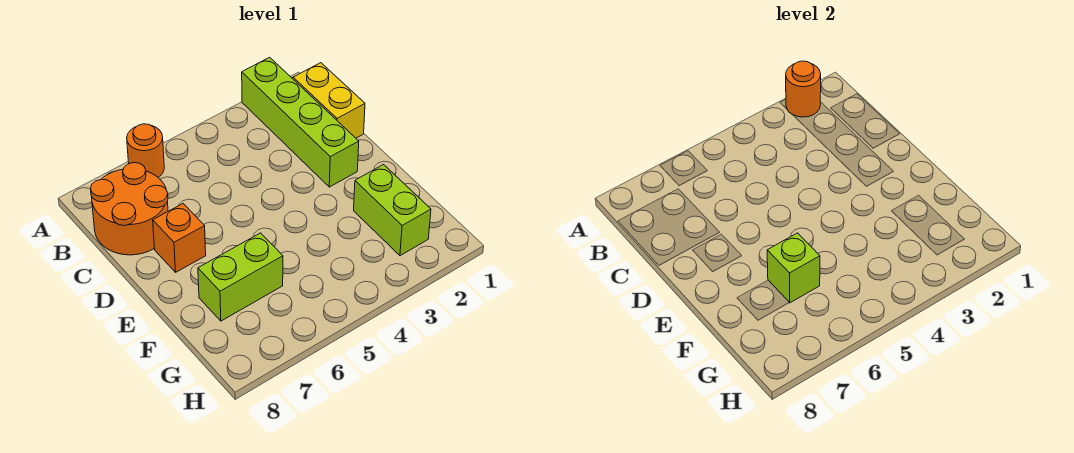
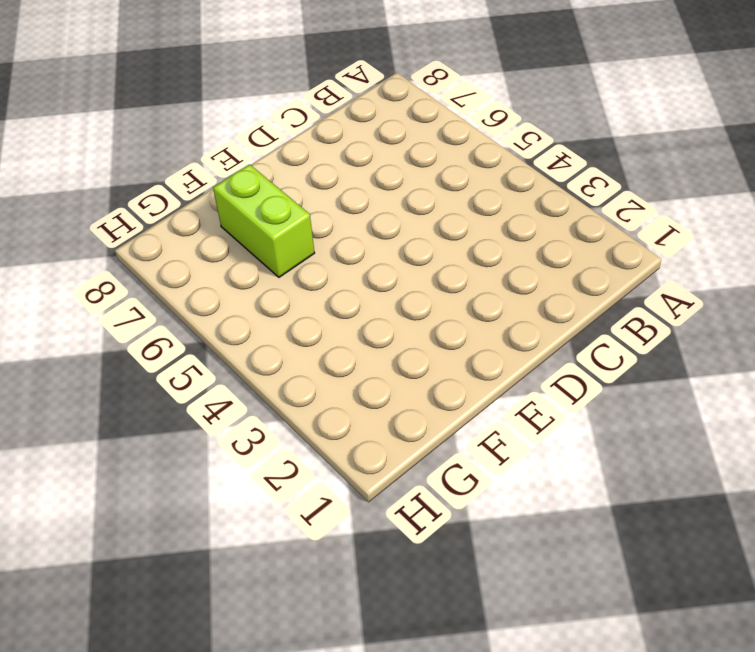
none -> lime 1x4 brick [242,57,359,187]
none -> orange 1x1 round brick [127,124,164,177]

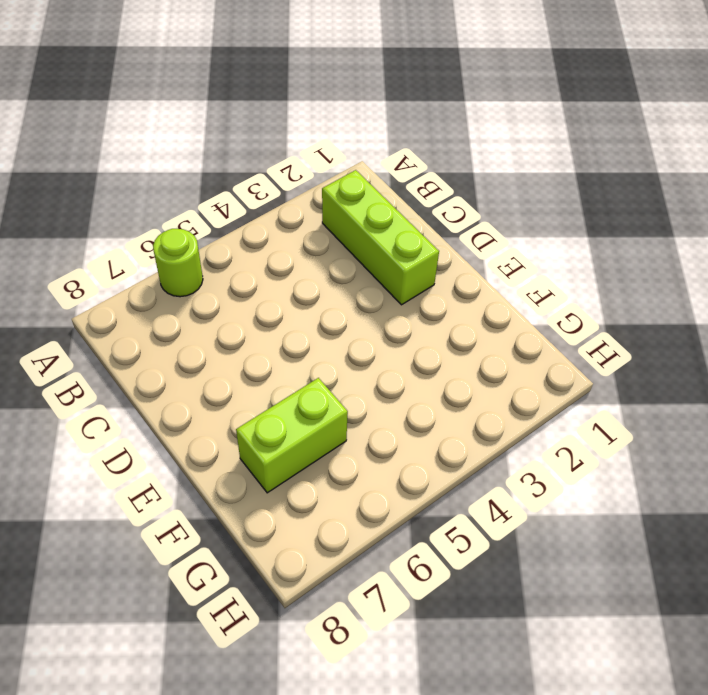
lime 1x1 round brick [153,229,203,297] -> orange 1x1 round brick [127,124,164,177]
lime 1x3 brick [322,170,439,305] -> lime 1x4 brick [242,57,359,187]
none -> yellow 1x2 brick [293,63,365,138]
none -> orange 2x2 round brick [91,163,168,255]

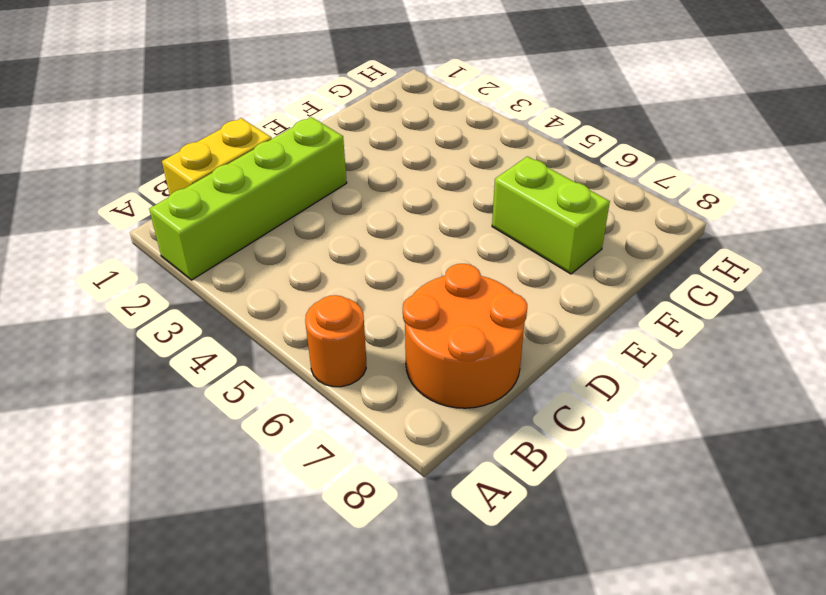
none -> orange 1x1 brick [153,204,206,272]
none -> lime 1x2 brick [354,165,431,256]

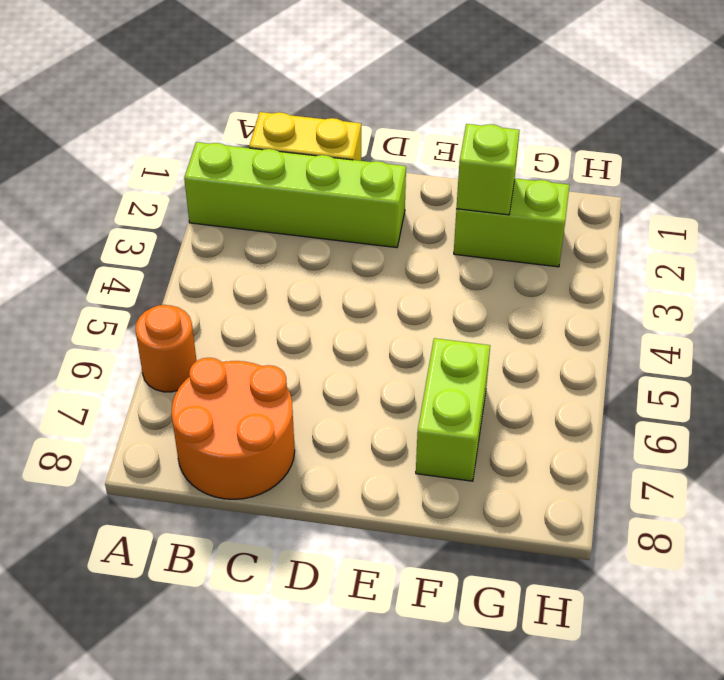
lime 1x1 brick [456,124,520,215] -> lime 1x1 brick moved to [767,233,820,303]
none -> orange 1x1 brick [153,204,206,272]
none -> orange 1x1 round brick [786,61,821,117]

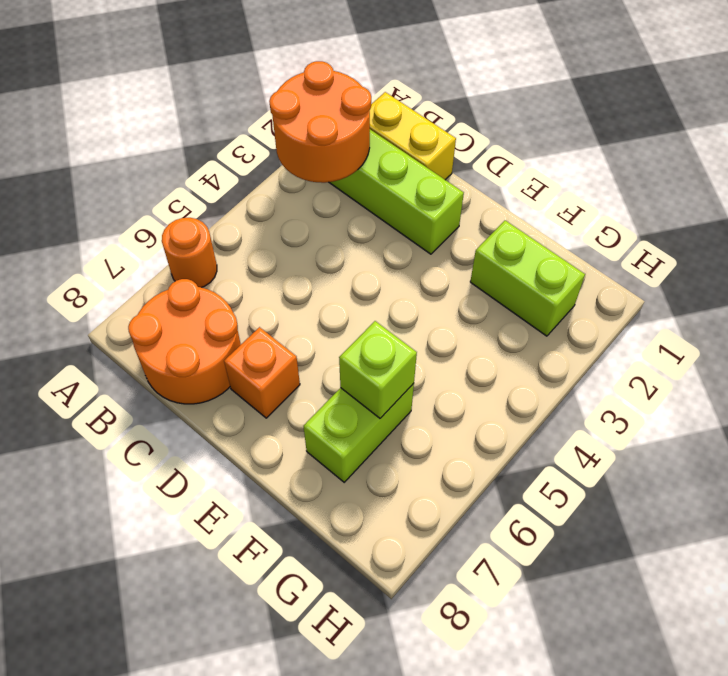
orange 2x2 round brick [269,61,371,183] -> orange 1x1 round brick [786,61,821,117]

